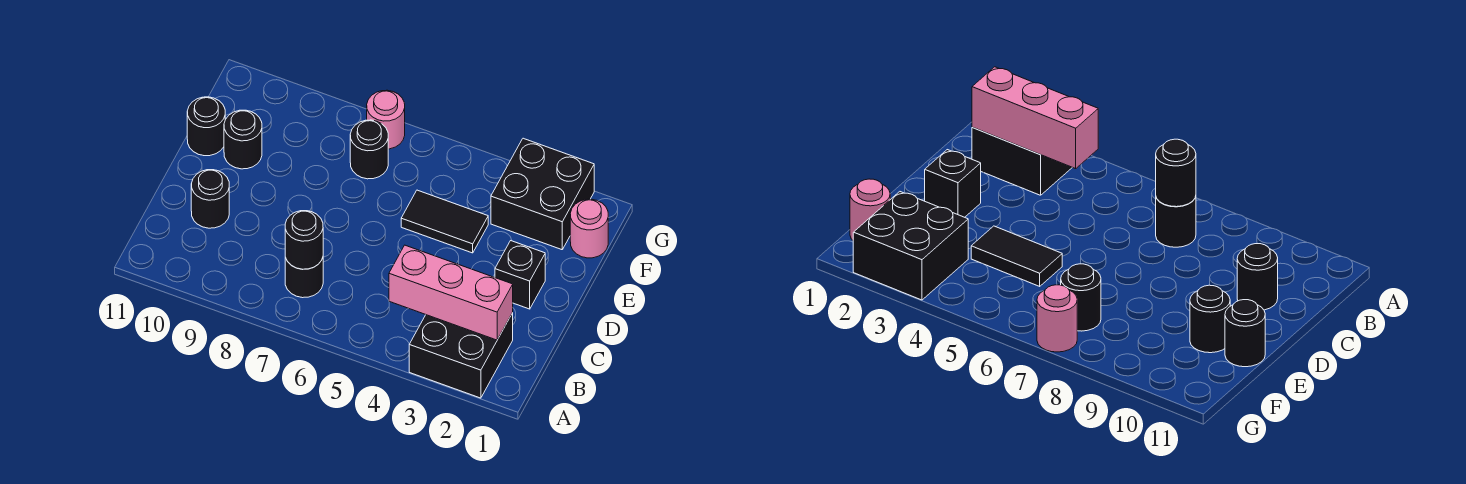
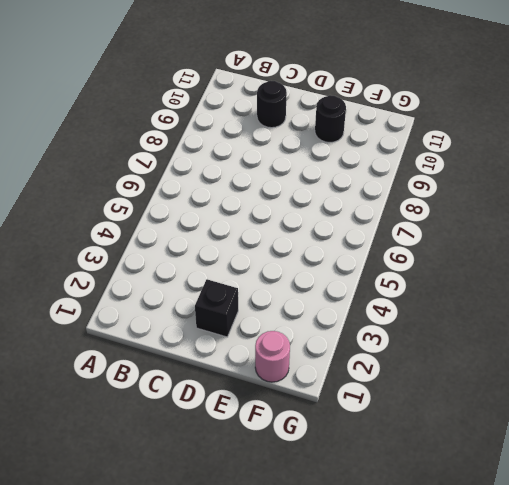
none -> black 2x2 brick [409,313,513,398]
none -> black 1x1 round brick [285,258,323,298]
none -> black 1x2 tile [401,190,488,253]

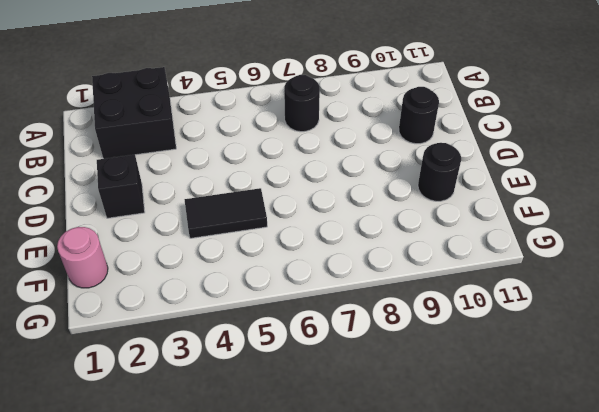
none -> black 1x1 round brick [187,97,225,156]
none -> black 2x2 brick [491,138,594,250]
none -> black 1x1 round brick [350,120,388,179]

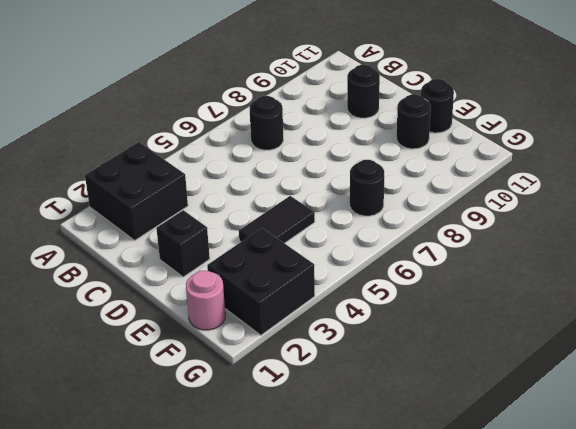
none -> pink 1x1 round brick [367,90,405,149]
none -> pink 1x3 brick [389,245,513,340]
none -> black 1x1 round brick [285,211,323,269]

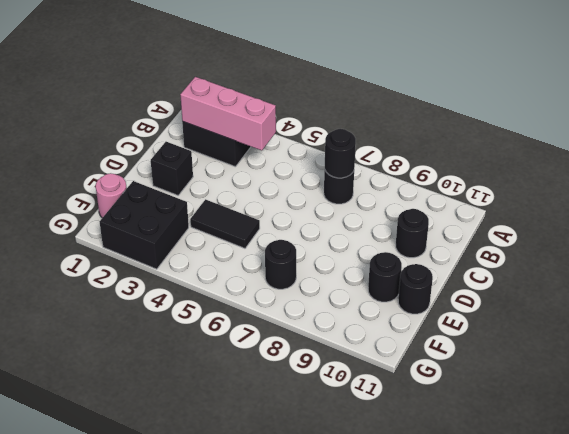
none -> pink 1x1 round brick [367,90,405,149]

